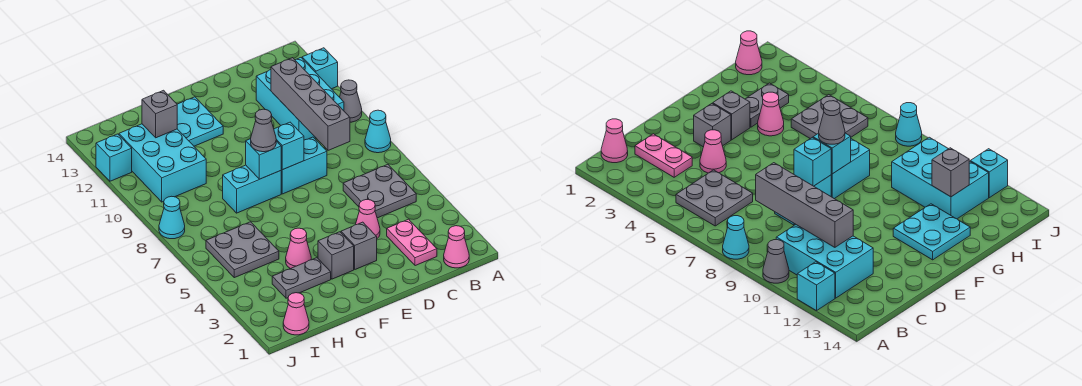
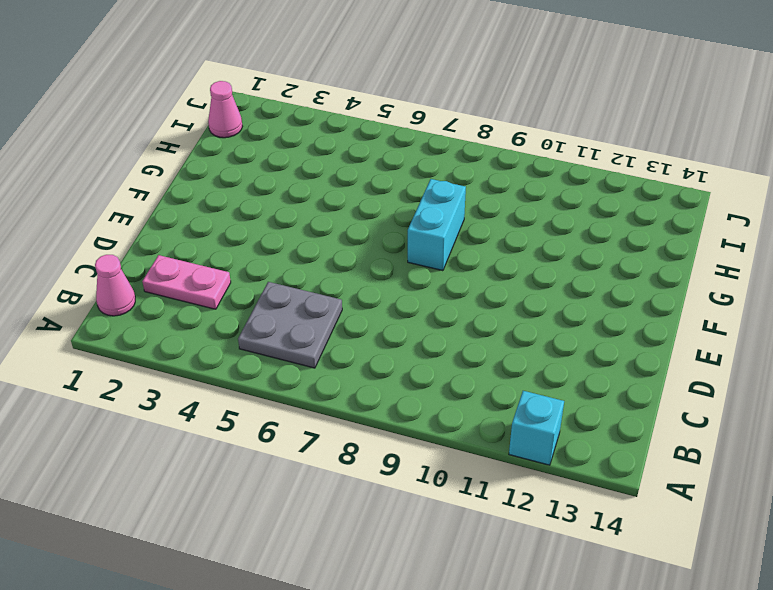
none -> cyan 1x1 cone [365,110,391,153]
none -> grey 1x1 cone [340,80,362,122]
none -> cyan 2x3 brick [256,58,344,140]

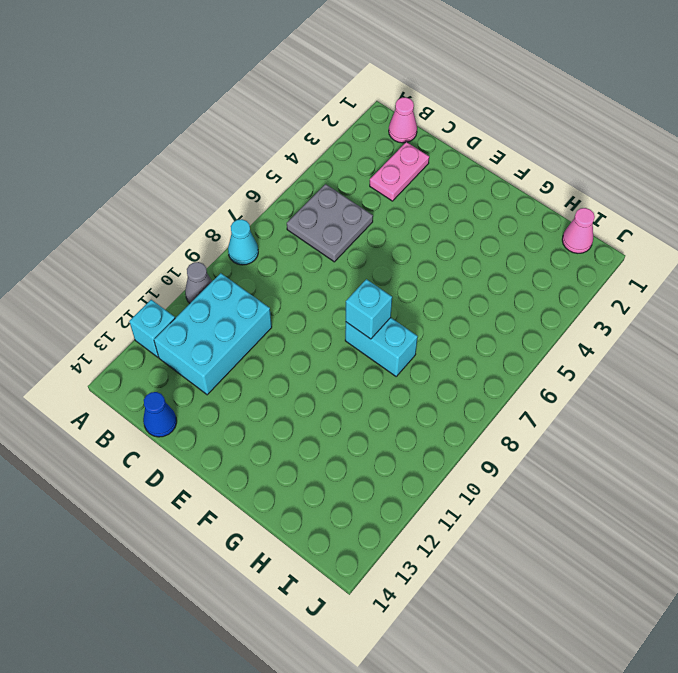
blue 1x1 cone [143,392,177,437] -> none
none -> pink 1x1 cone [356,200,380,238]
none -> cyan 1x2 brick [281,137,327,194]
none -> grey 1x1 brick [341,222,377,269]

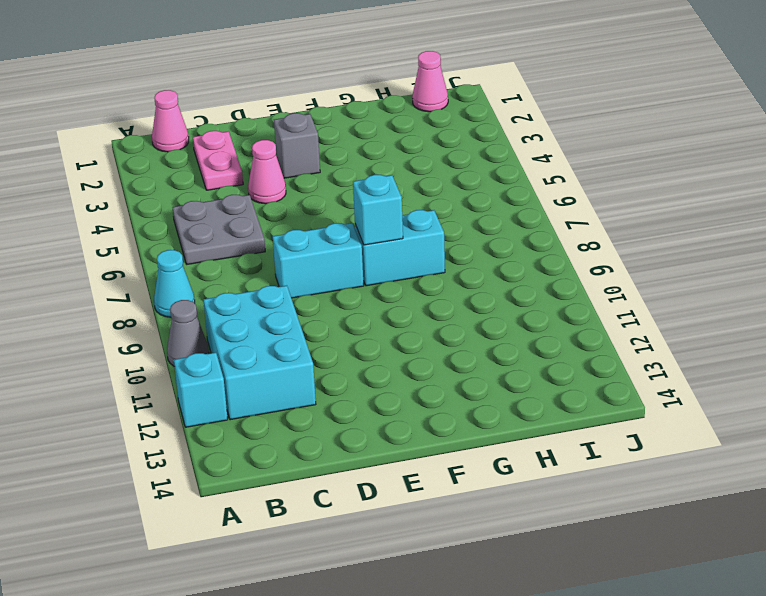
none -> grey 1x1 brick [318,232,354,279]
none -> cyan 2x2 plate [177,97,223,146]
none -> grey 1x2 plate [272,258,331,298]

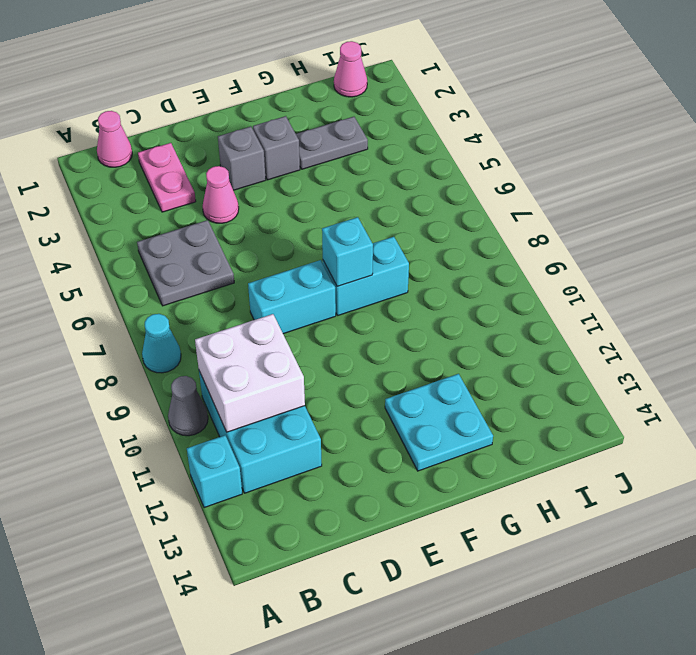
white 2x2 brick [195,314,305,432] -> grey 1x4 brick [271,58,350,150]
none -> pink 1x1 cone [286,228,311,269]
none -> grey 2x2 plate [206,222,279,278]
none -> cyan 2x3 brick [119,124,206,202]

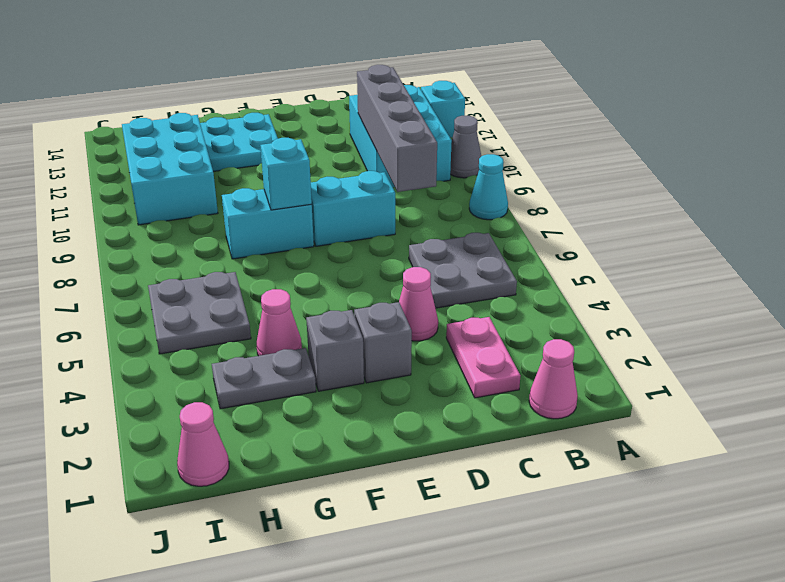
none -> cyan 1x1 cone [159,196,185,239]
none -> cyan 1x1 brick [96,134,132,181]
none -> cyan 1x1 brick [274,122,304,170]

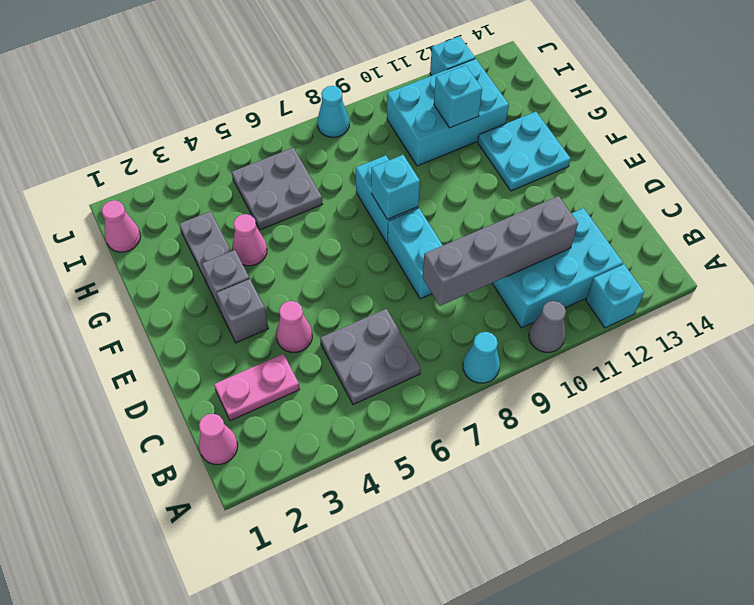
cyan 1x1 brick [434,65,482,128] -> cyan 1x1 brick moved to [274,122,304,170]
none -> grey 1x1 brick [142,90,177,138]
none -> grey 1x1 cone [251,109,276,152]

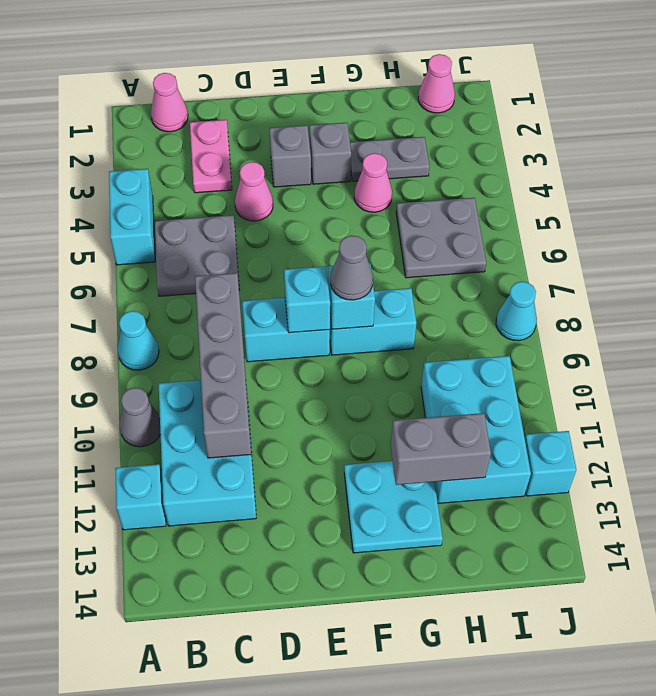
cyan 1x2 brick [109,169,155,265] -> none
grey 1x2 brick [391,413,491,485] -> grey 1x1 brick [142,90,177,138]

